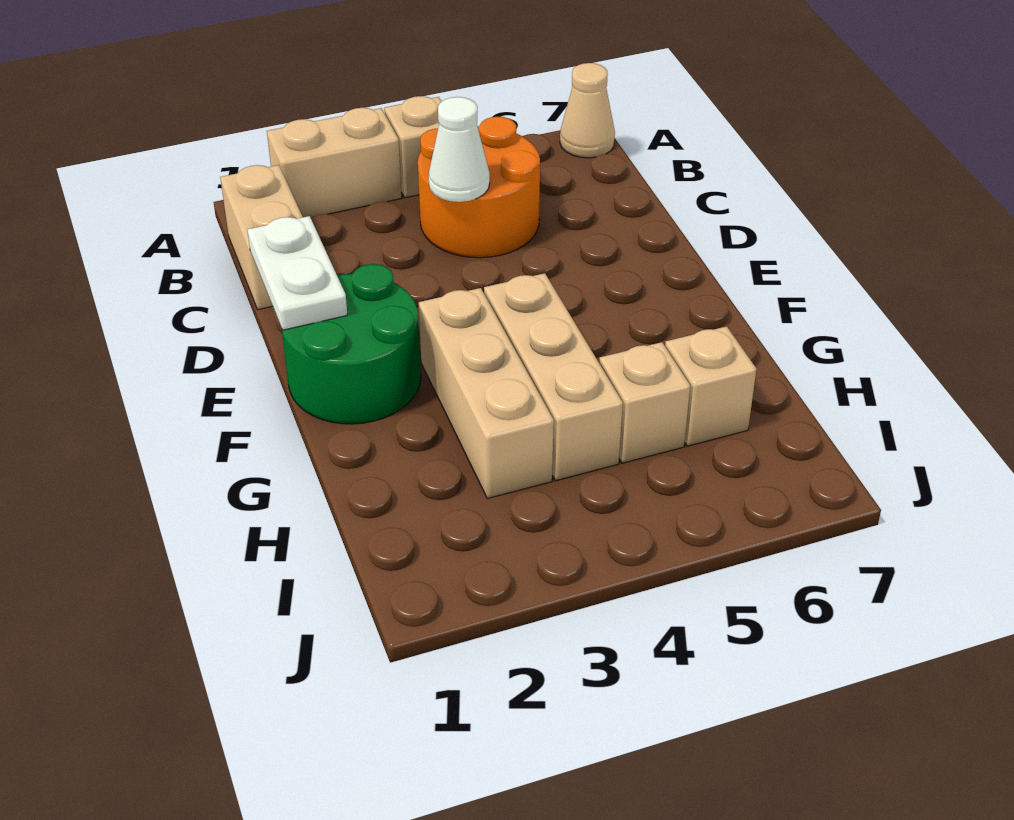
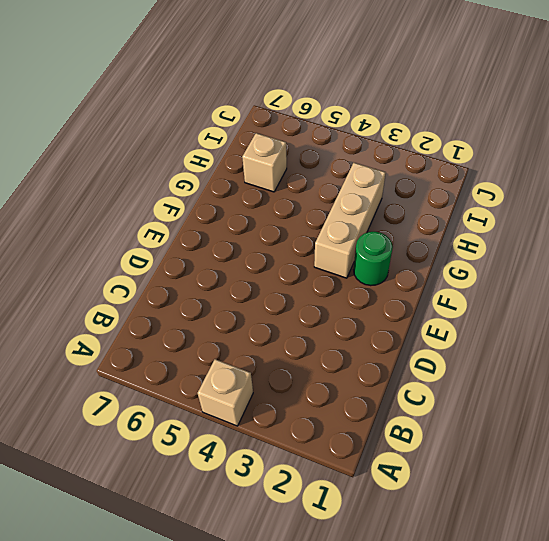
green 1x1 round brick [353,232,393,286] -> green 2x2 round brick [282,264,421,424]
none -> tan 1x2 brick [267,108,402,218]
none -> tan 1x1 cone [560,63,615,158]
none -> tan 1x2 brick [220,165,303,310]

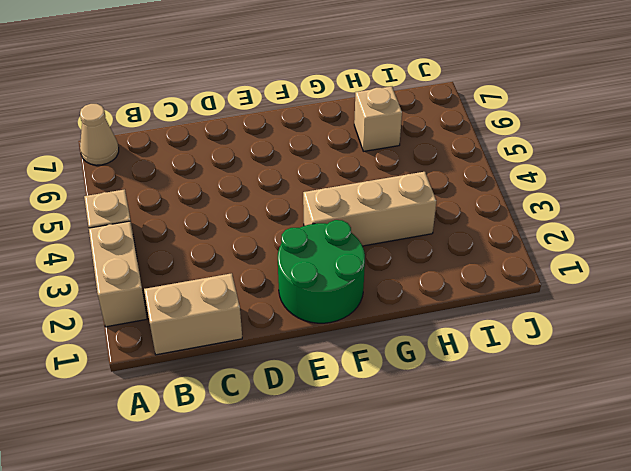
none -> orange 2x2 round brick [418,117,540,258]
none -> tan 1x3 brick [484,273,623,481]
none -> tan 1x1 brick [599,342,690,463]

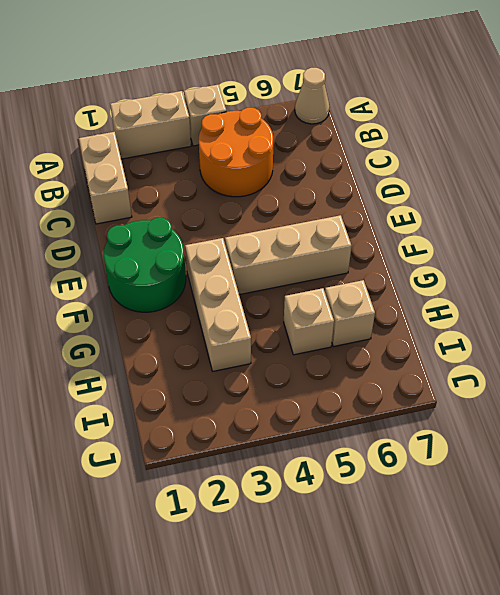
tan 1x3 brick [225,215,351,295] -> tan 1x3 brick turned to [484,273,623,481]
none -> white 1x1 cone [429,97,490,202]
none -> white 1x2 plate [247,216,347,330]

